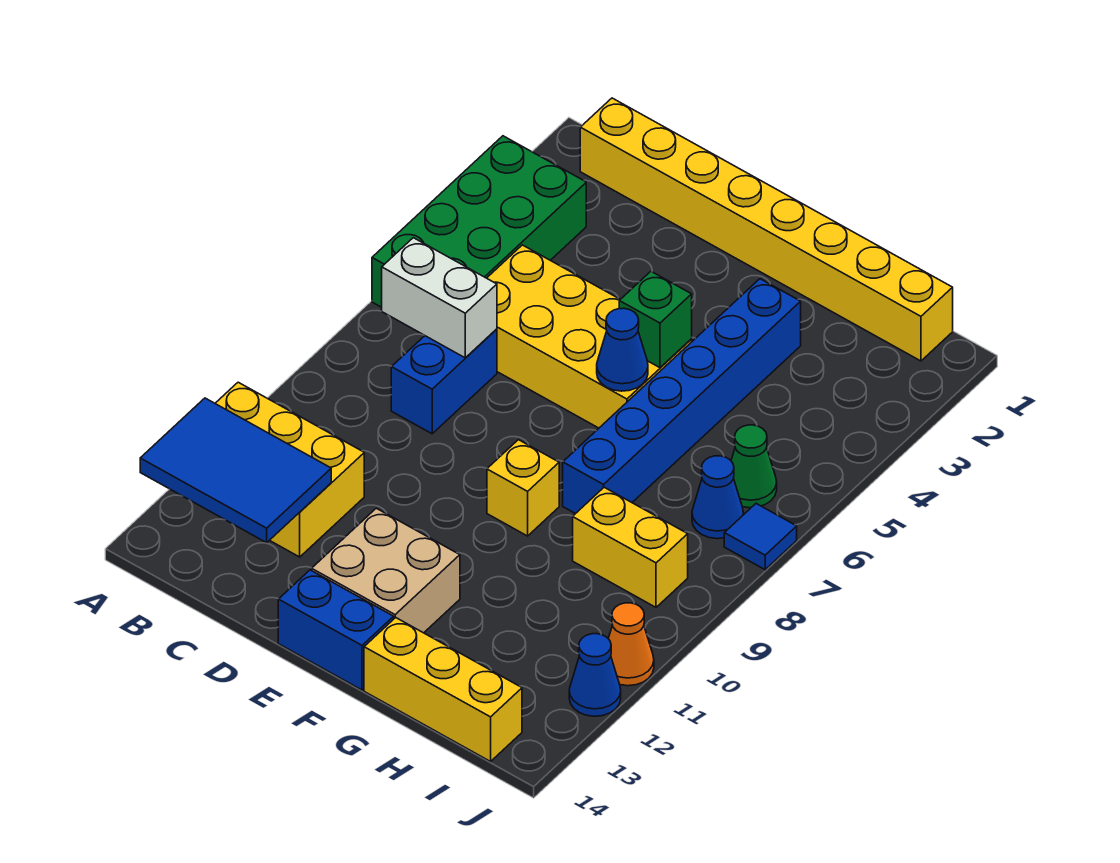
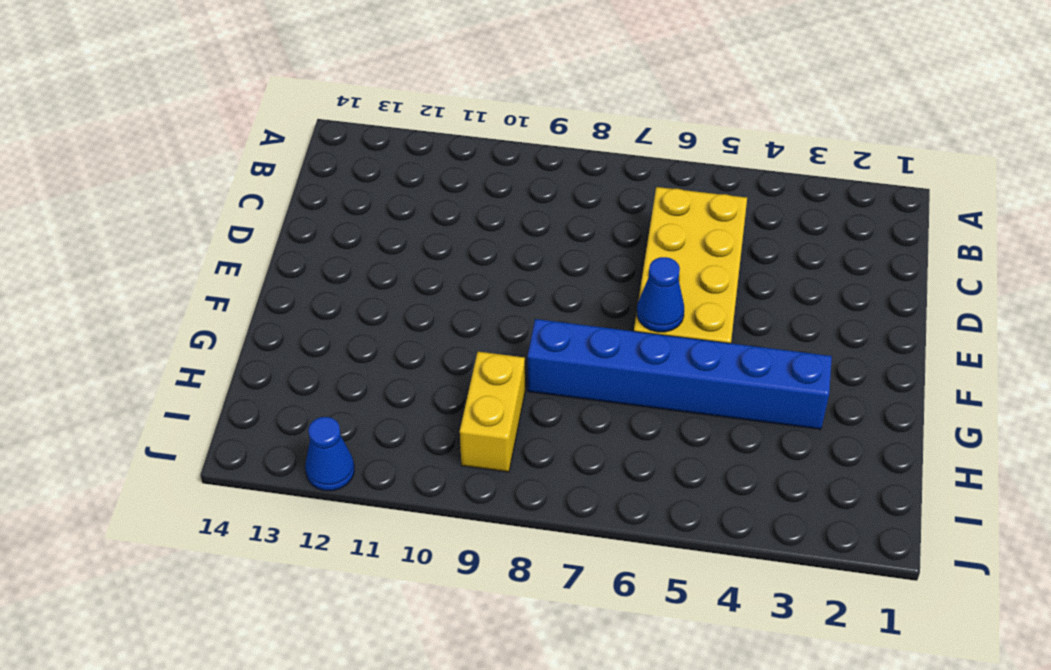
none -> green 2x4 brick [372,136,586,307]
none -> yellow 2x3 brick [215,382,364,557]
none -> yellow 1x8 brick [580,98,953,361]

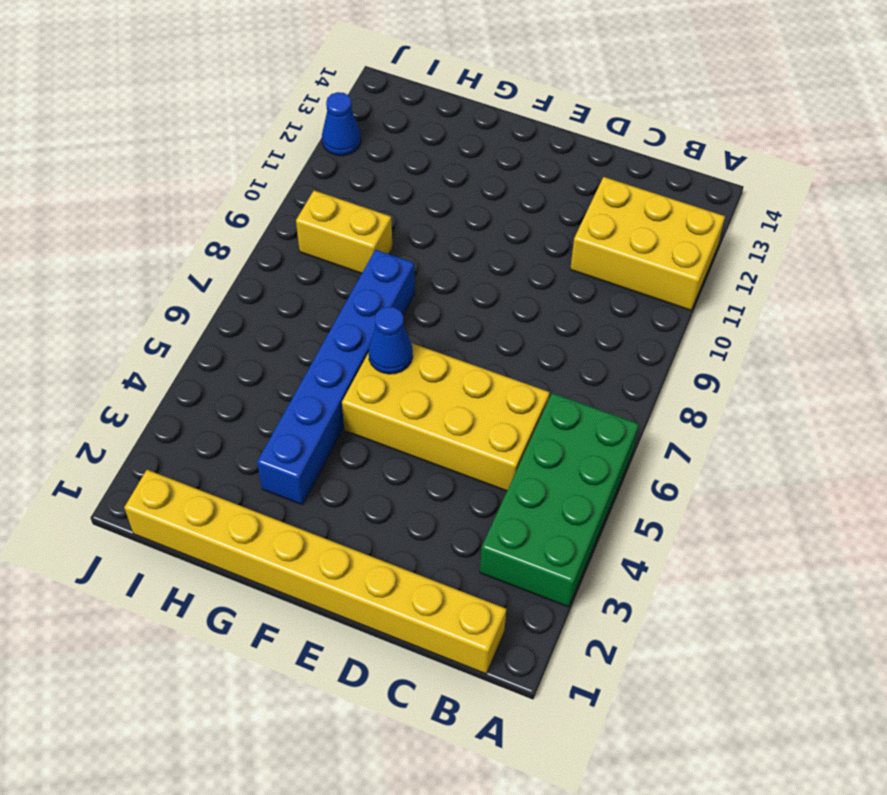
none -> blue 1x2 brick [391,329,497,434]
none -> tan 2x2 brick [312,508,460,633]
none -> blue 1x2 brick [278,570,394,690]

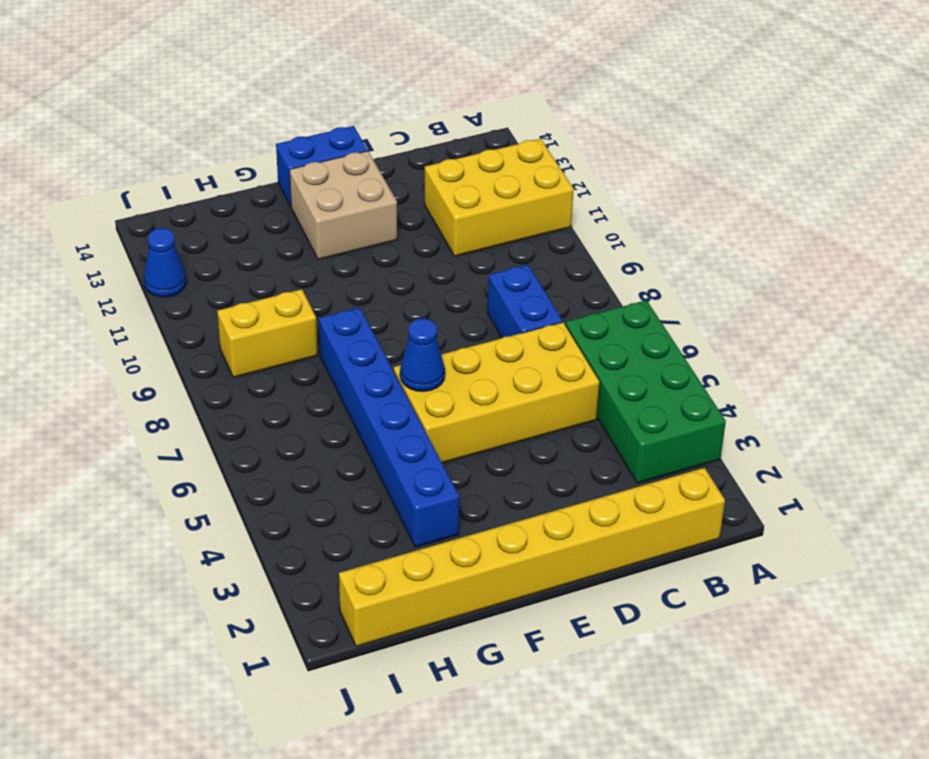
none -> yellow 1x1 brick [487,440,559,536]
none -> yellow 1x3 brick [364,618,522,761]
none -> green 1x1 cone [731,425,777,508]

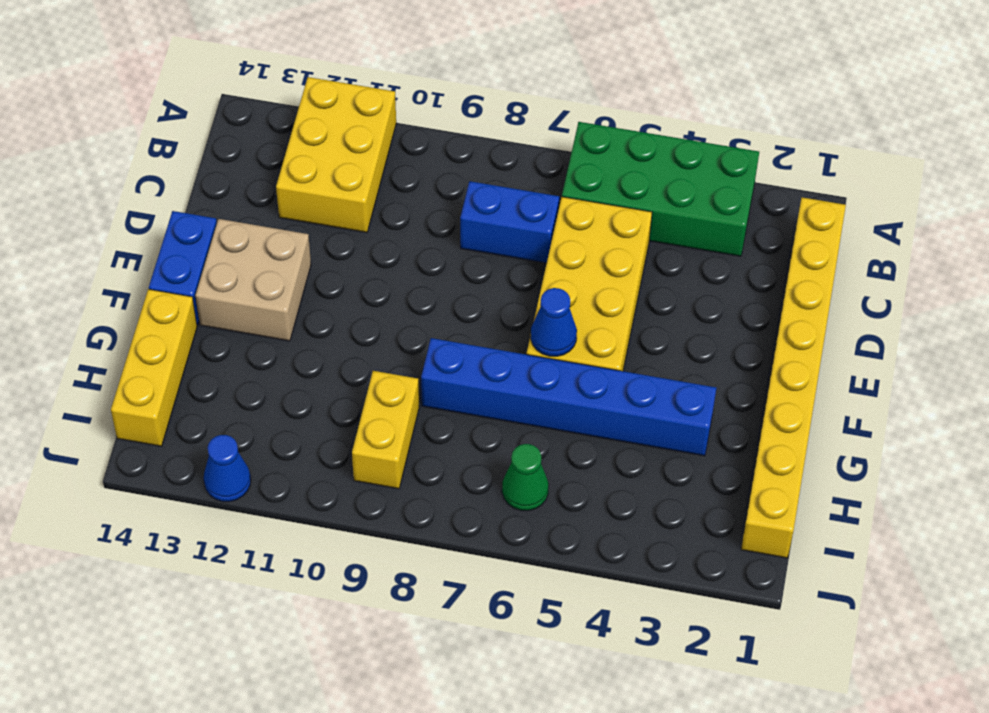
none -> yellow 1x1 brick [487,440,559,536]
none -> blue 1x1 cone [692,456,744,539]
none -> blue 1x1 tile [724,504,797,570]

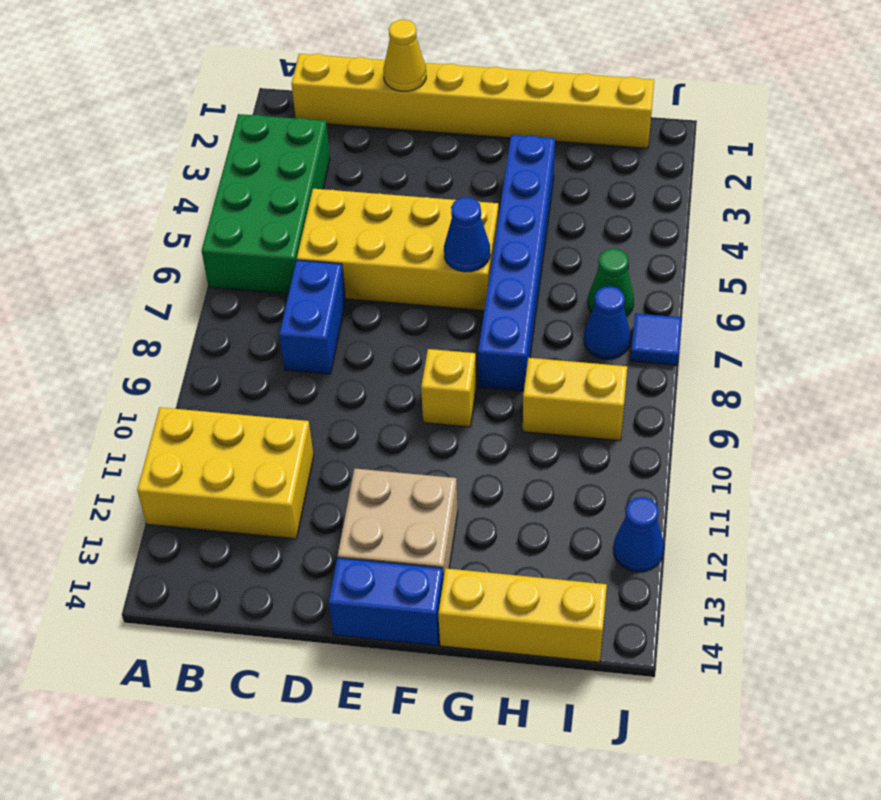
yellow 1x1 cone [383,20,426,91] -> none
none -> orange 1x1 cone [608,603,654,686]
none -> blue 2x3 tile [140,398,331,543]
none -> white 1x2 brick [382,238,497,358]

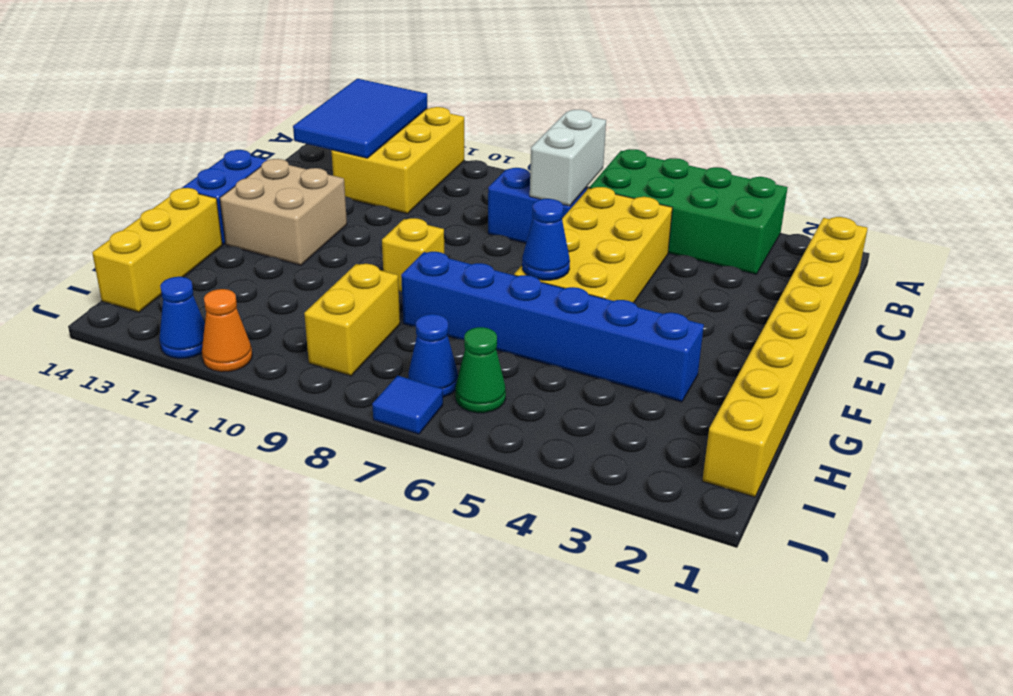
none -> green 1x1 brick [619,272,692,368]

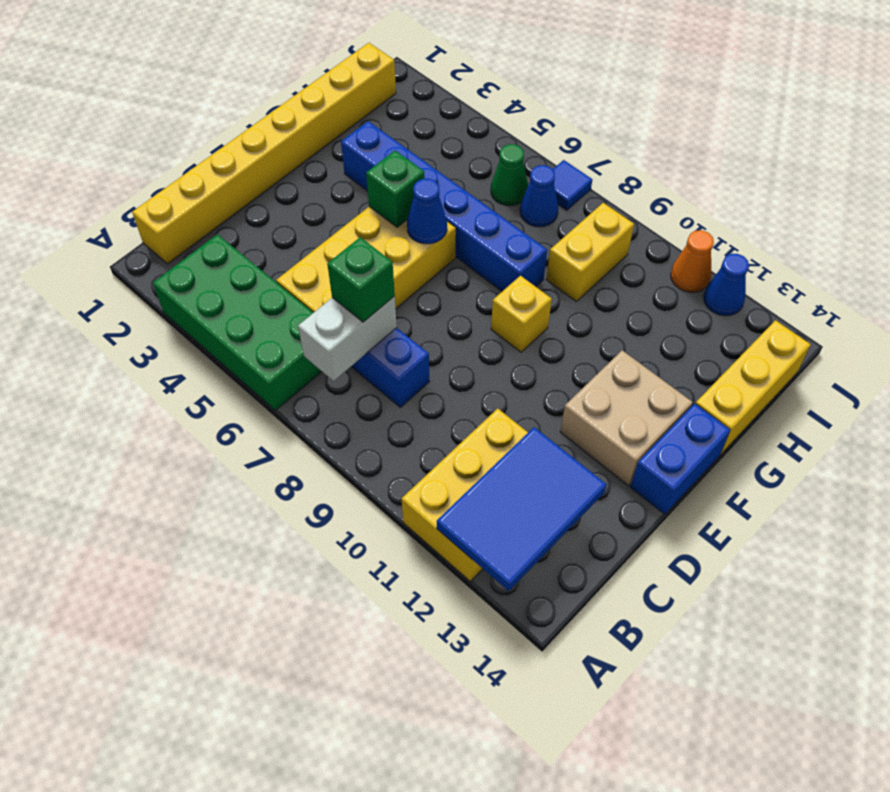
green 1x1 brick [327,237,395,322] -> none

